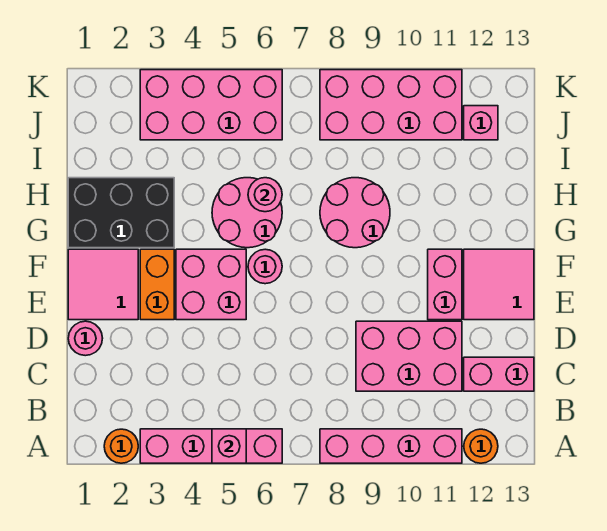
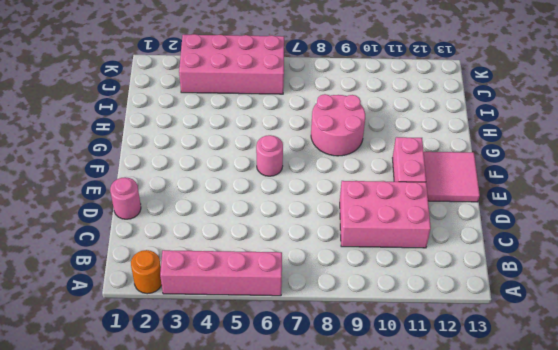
none -> pink 1x4 brick [320,429,462,463]
none -> orange 1x1 round brick [464,429,498,463]
none -> pink 1x2 brick [464,357,534,391]

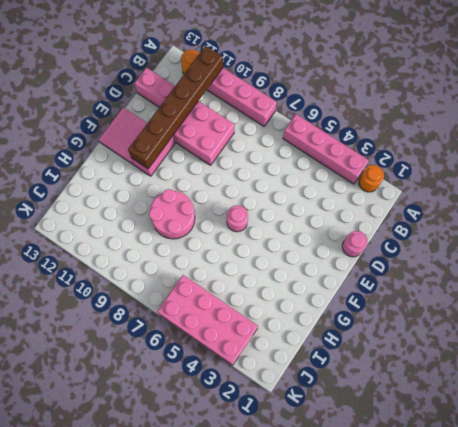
brown 1x6 brick [128,46,223,169] -> none
none -> pink 2x2 tile [68,249,138,320]
none -> orange 1x2 brick [140,249,174,320]
none -> pink 2x2 brick [176,249,246,320]

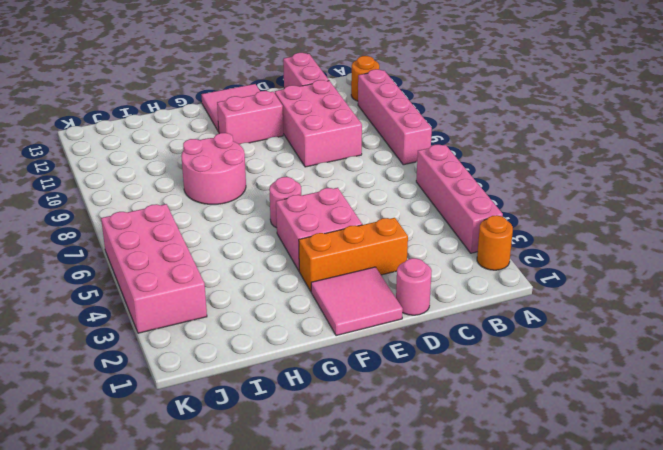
orange 1x3 brick [299,218,408,291] -> orange 1x2 brick [140,249,174,320]
none -> black 2x3 brick [68,178,174,248]
none -> pink 2x2 round brick [212,178,282,248]
none -> pink 2x4 brick [320,70,462,140]

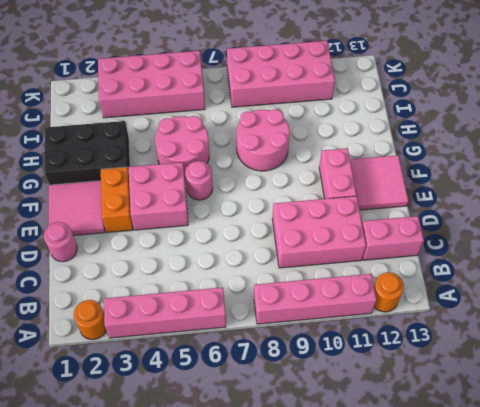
none -> pink 1x1 brick [464,106,498,140]
none -> pink 1x1 brick [212,429,246,463]
none -> pink 1x1 round brick [248,178,282,212]

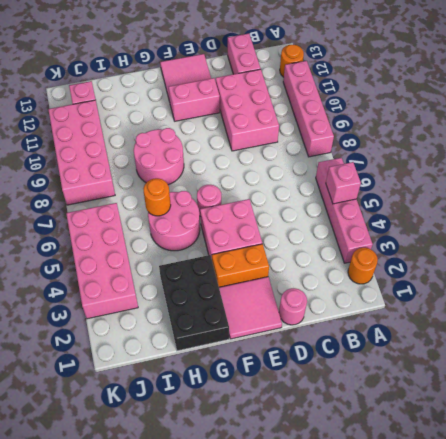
orange 1x1 round brick [143,178,171,216] -> pink 1x1 round brick [248,178,282,212]

